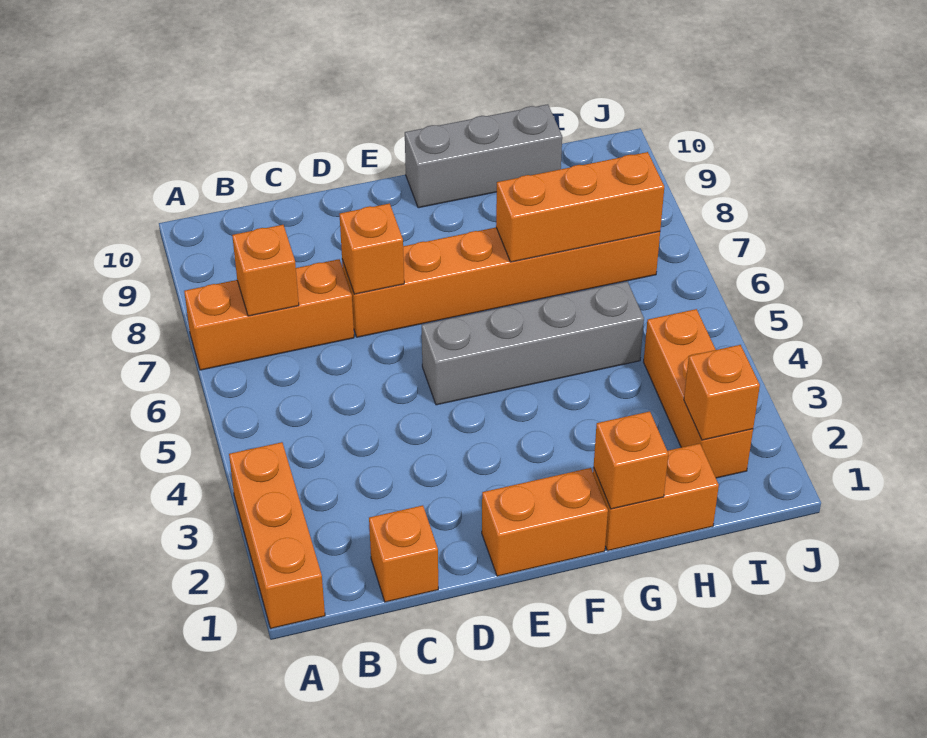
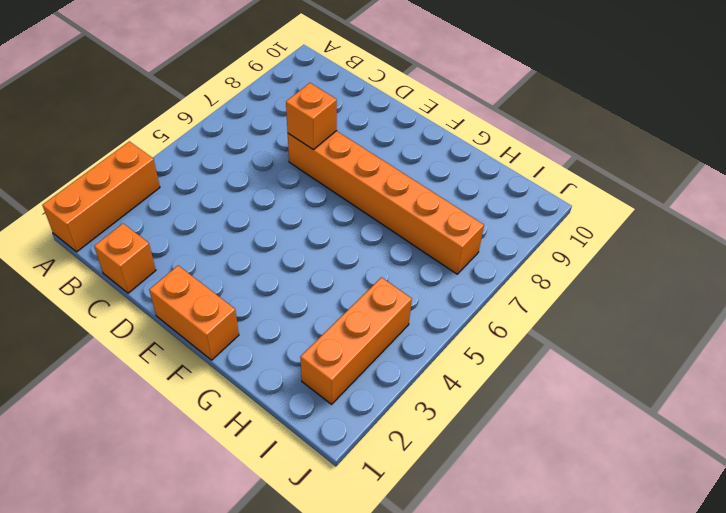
none -> orange 1x3 brick [184,259,354,370]
none -> grey 1x4 brick [422,282,644,405]
none -> grey 1x3 brick [405,104,562,208]

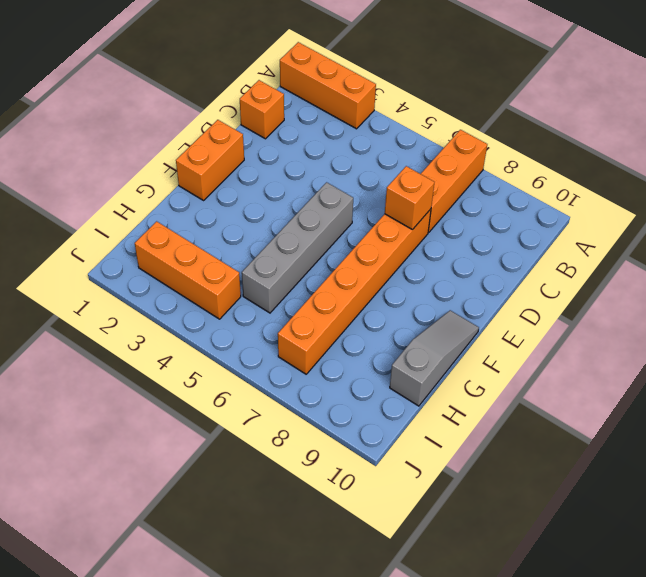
grey 1x3 slope [390,310,479,406] -> grey 1x3 brick [405,104,562,208]
none -> orange 1x2 brick [593,443,719,551]
none -> orange 1x1 brick [232,225,299,316]
none -> orange 1x1 brick [594,411,668,509]

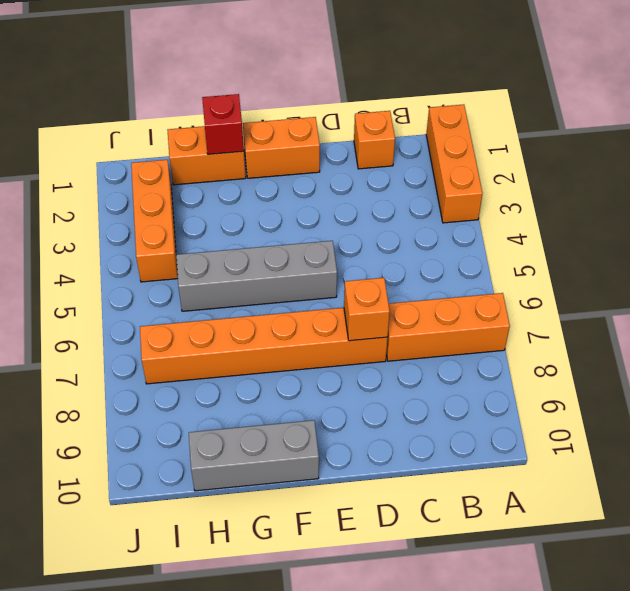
red 1x1 brick [202,94,244,154] -> orange 1x1 brick [594,411,668,509]
none -> orange 1x1 brick [232,225,299,316]
none -> orange 1x3 brick [496,152,664,262]
none -> orange 1x1 brick [684,345,760,440]

